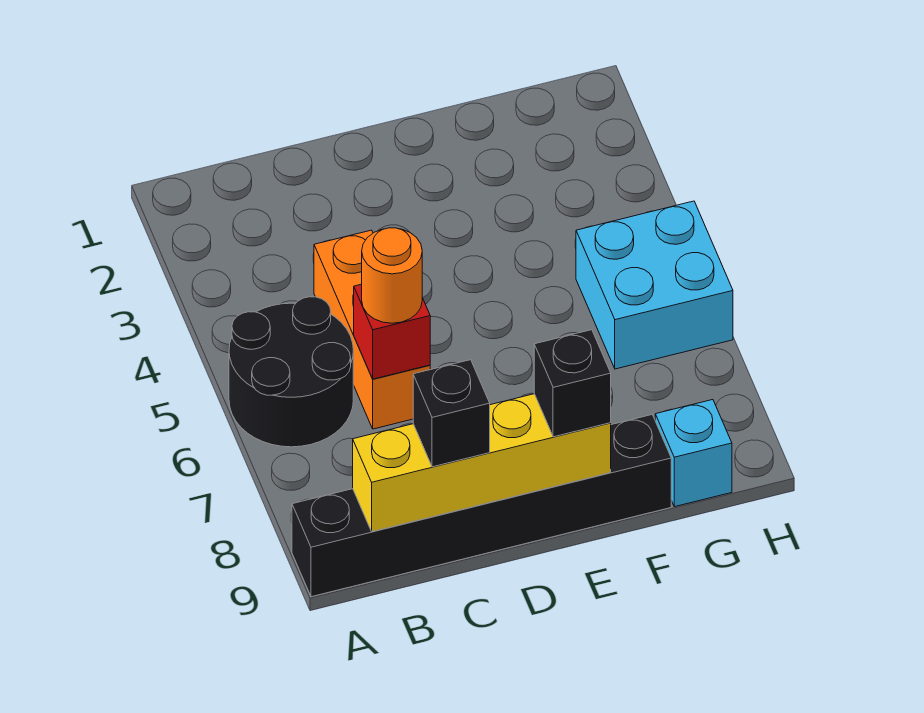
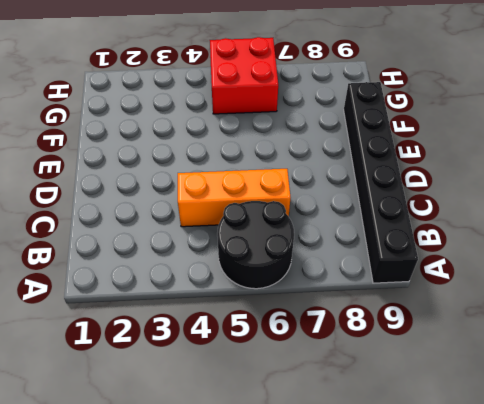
red 2x2 brick [210,37,278,114] -> cyan 2x2 brick [576,201,733,369]
none -> cyan 1x1 brick [655,400,732,507]
none -> yellow 1x4 brick [353,394,611,532]

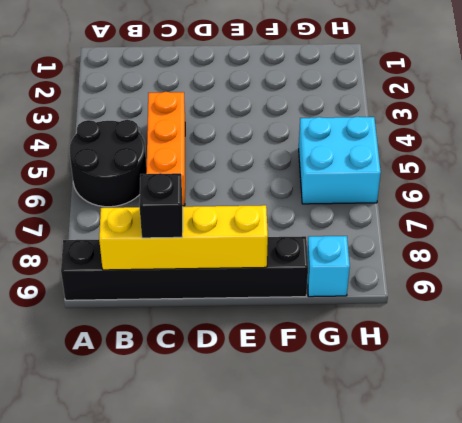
none -> red 1x1 brick [354,284,430,379]
none -> orange 1x1 round brick [362,228,422,323]

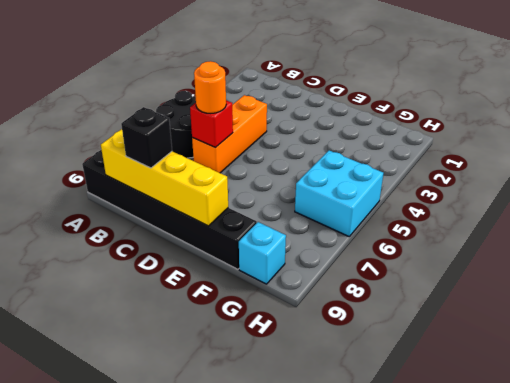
none -> black 1x1 brick [534,330,611,437]

